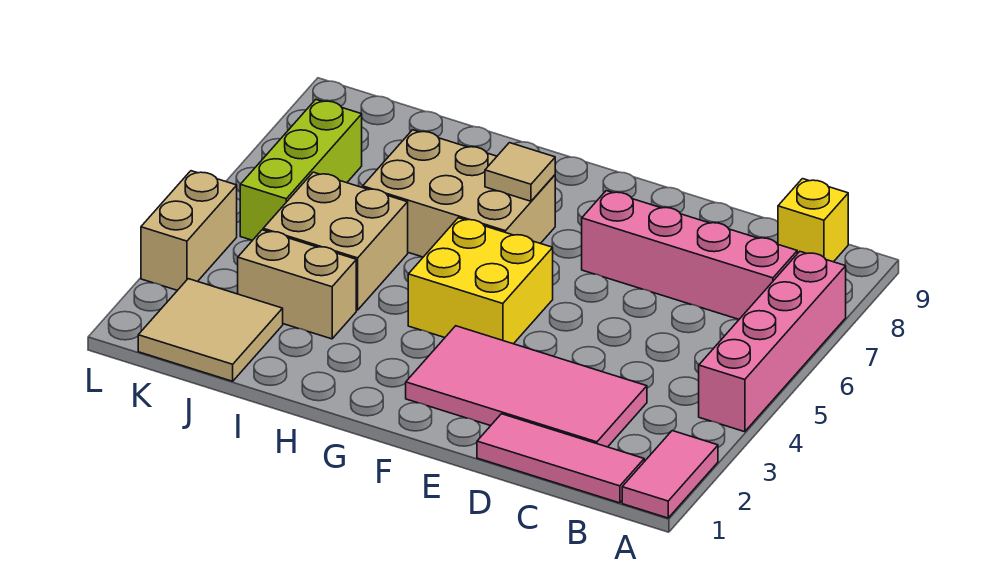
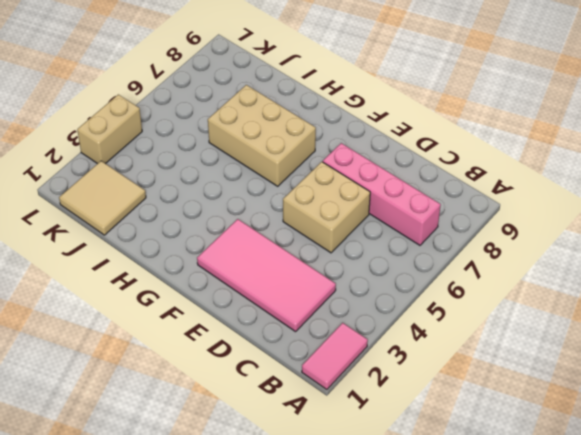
tan 2x2 brick [283,162,370,253] -> tan 2x2 brick moved to [263,172,408,310]
none -> pink 1x4 brick [699,252,846,432]
none -> pink 1x3 tile [477,414,644,503]
none -> yellow 1x1 brick [778,179,848,262]

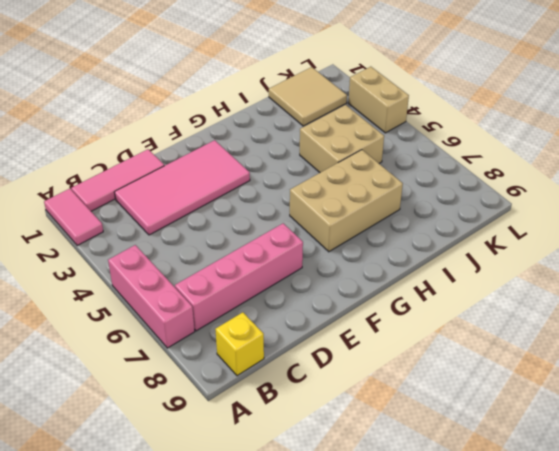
pink 1x3 brick [108,245,195,348] -> pink 1x4 brick [699,252,846,432]
none -> yellow 2x2 brick [408,218,553,344]
none -> tan 1x2 brick [238,230,356,339]
none -> lime 1x3 brick [240,100,362,240]

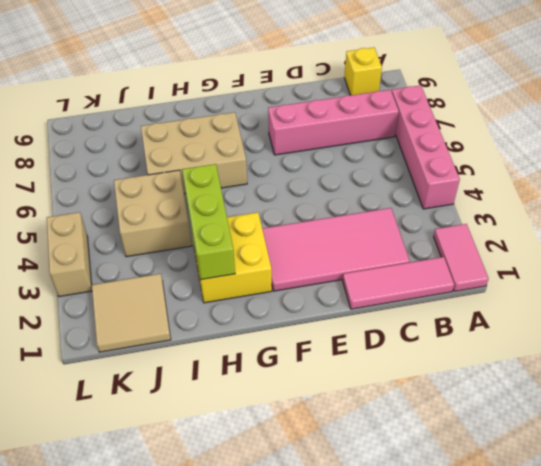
yellow 2x2 brick [191,212,272,303] -> yellow 2x2 brick moved to [408,218,553,344]
lime 1x3 brick [182,164,235,280] -> lime 1x3 brick moved to [240,100,362,240]
none -> tan 1x2 brick [238,230,356,339]
none -> tan 1x1 tile [485,143,555,201]

